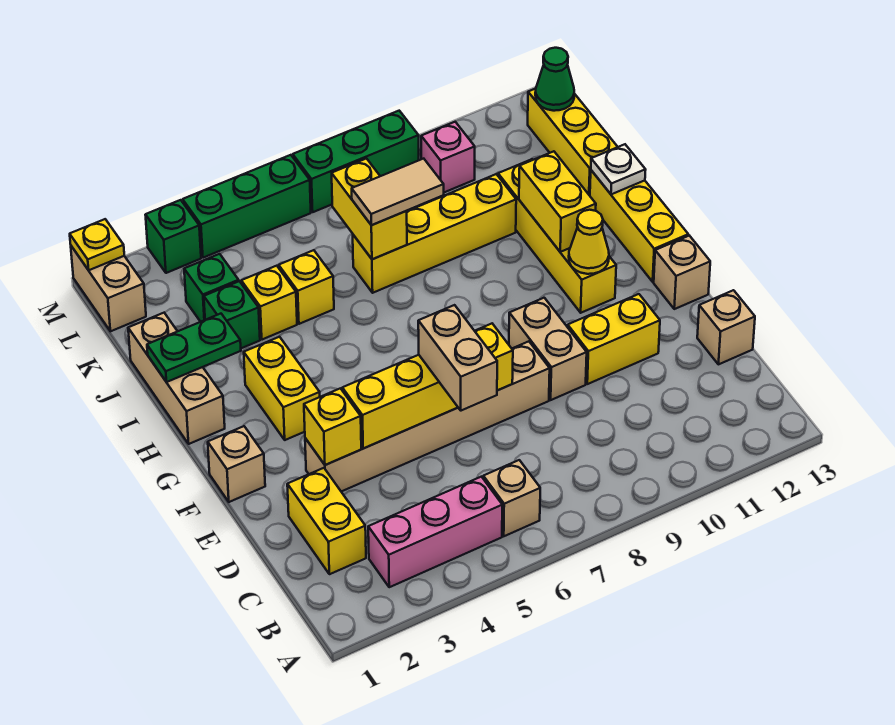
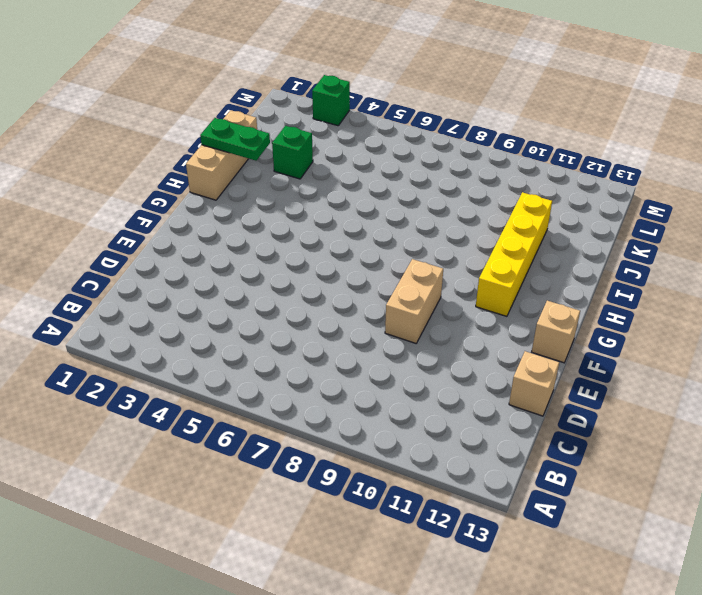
none -> pink 1x3 brick [368,477,502,587]
none -> tan 1x1 brick [483,460,540,536]
none -> yellow 1x2 brick [287,468,366,574]
none -> tan 1x6 brick [305,341,550,492]

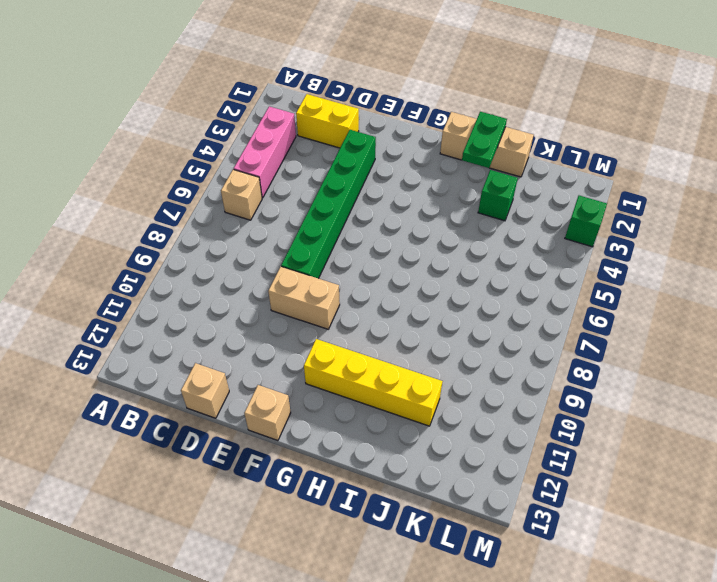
green 1x6 brick [281,130,376,278] -> tan 1x6 brick [305,341,550,492]
none -> yellow 1x2 brick [568,294,660,384]
none -> tan 1x1 brick [208,426,265,502]
none -> yellow 1x2 brick [244,337,320,440]
none -> yellow 1x3 brick [590,170,688,282]

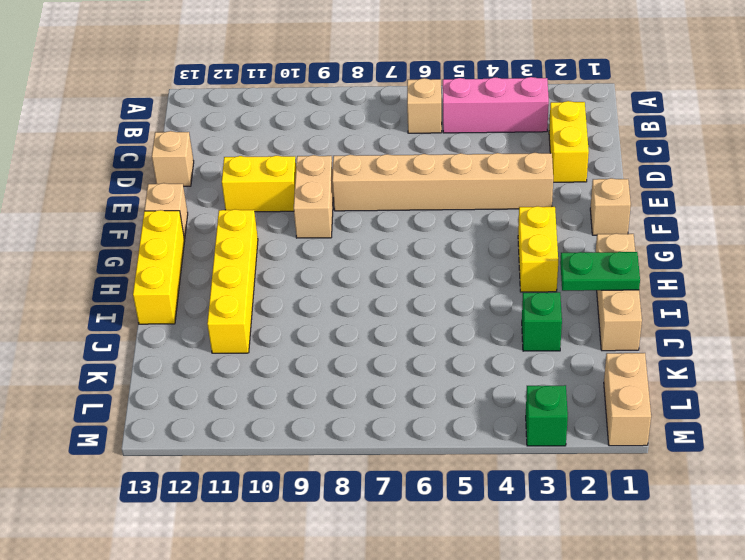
none -> yellow 1x1 brick [241,266,297,340]
none -> yellow 1x1 brick [279,250,334,324]
none -> yellow 1x4 brick [353,174,516,293]
none -> yellow 1x3 brick [528,89,617,196]

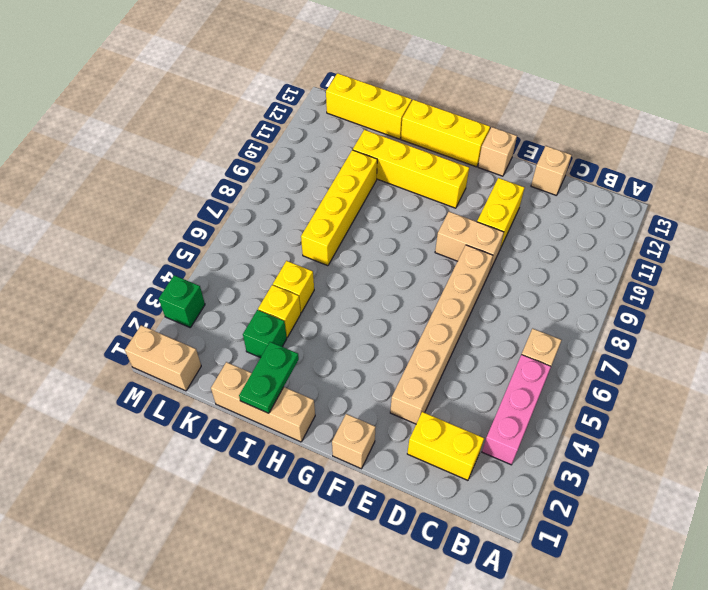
none -> yellow 1x2 brick [244,337,320,440]
none -> green 1x1 brick [184,254,239,322]
none -> pink 1x1 brick [421,122,475,192]
none -> green 1x3 brick [183,155,311,258]

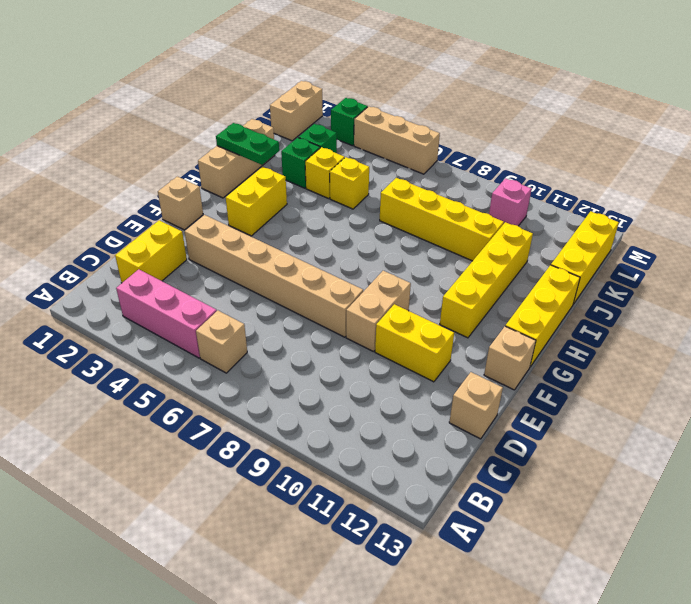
tan 1x3 brick [354,107,440,174] -> green 1x3 brick [183,155,311,258]
none -> green 1x3 brick [293,111,419,212]
none -> yellow 1x1 brick [304,388,361,465]
none -> yellow 1x4 brick [342,324,513,448]
none -> yellow 1x1 cone [569,210,609,274]

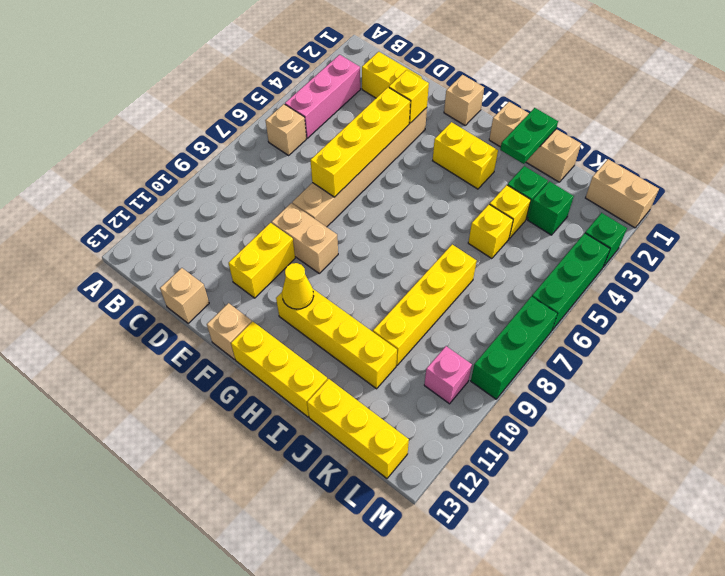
none -> yellow 1x2 brick [519,151,596,252]
none -> white 1x1 plate [591,144,646,194]
none -> yellow 1x2 brick [332,159,407,259]
none -> green 1x1 cone [535,48,574,111]

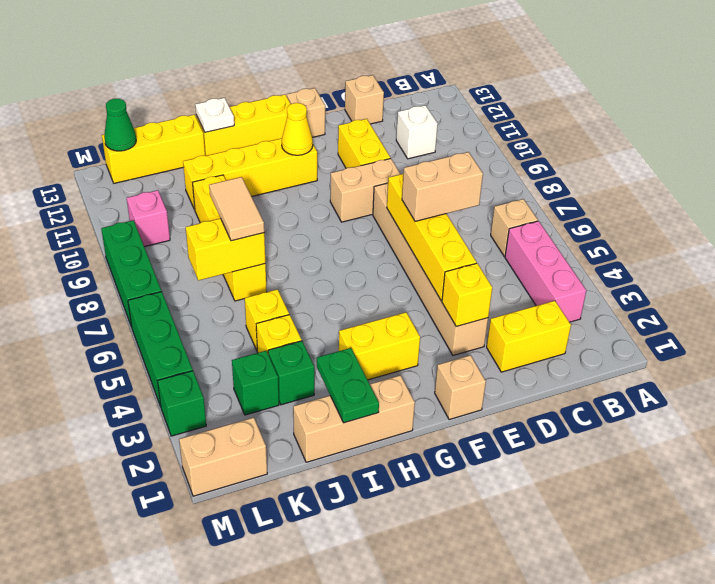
white 1x1 brick [396,105,438,159] -> none
none -> yellow 1x2 brick [519,151,596,252]
none -> yellow 1x1 plate [70,219,124,270]

